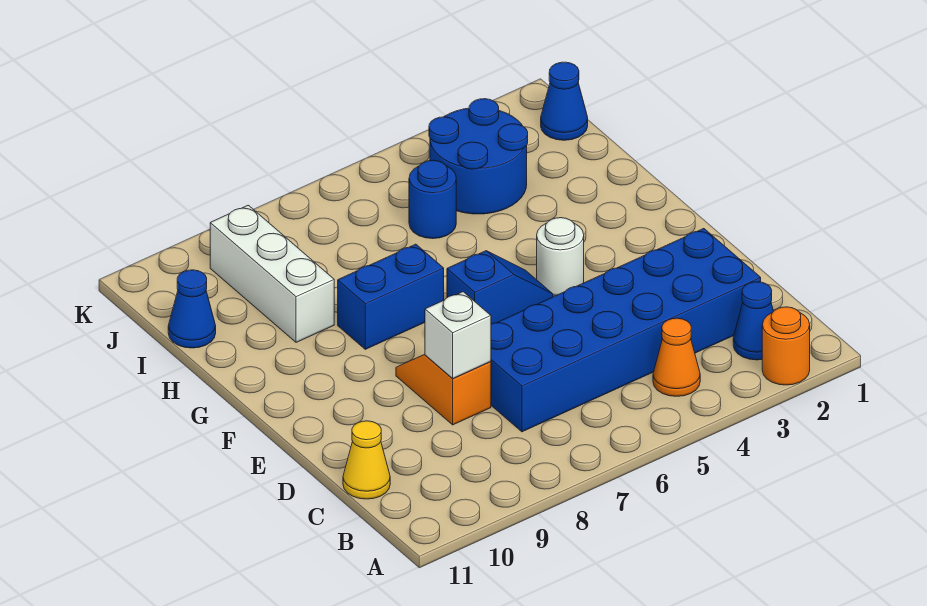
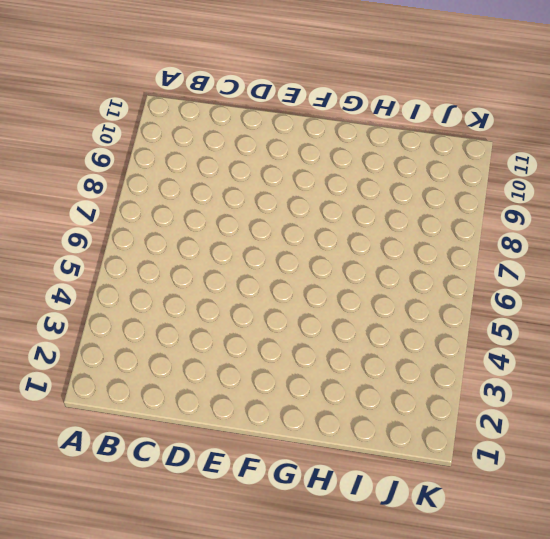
none -> orange 1x1 round brick [762,307,810,385]
none -> blue 1x1 cone [733,282,773,360]
none -> orange 1x1 cone [653,318,700,396]

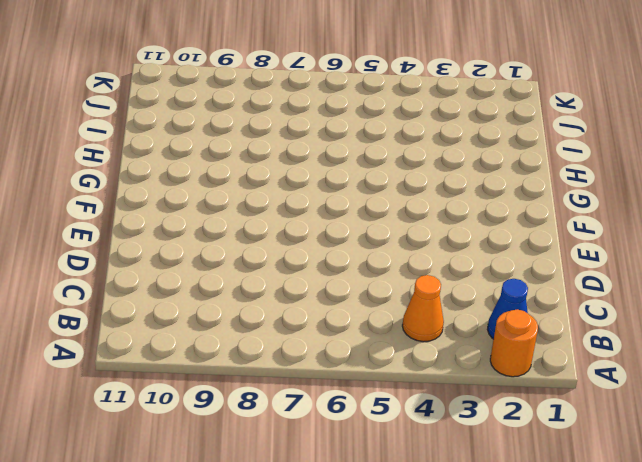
none -> blue 2x6 brick [491,229,761,432]
none -> yellow 1x1 cone [343,421,390,499]
none -> orange 1x2 slope [396,355,491,425]

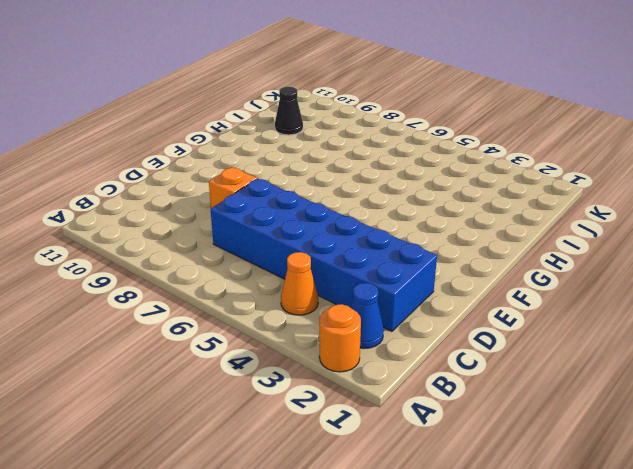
black 1x1 cone [275,87,303,135] -> none
none -> yellow 1x1 cone [343,421,390,499]
none -> white 1x1 round brick [537,218,584,295]
none -> blue 1x2 slope [447,251,553,324]

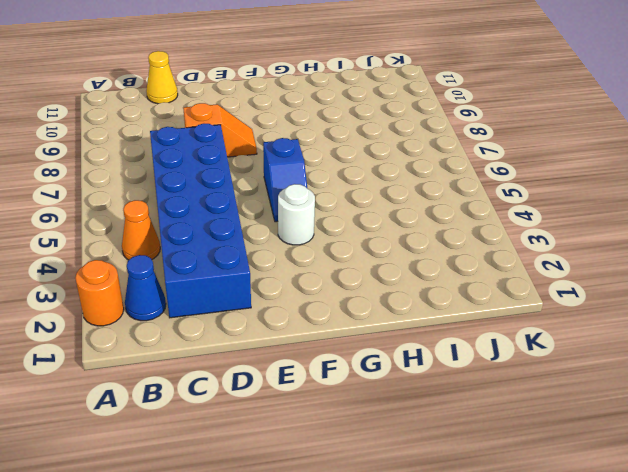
none -> blue 1x2 brick [338,244,444,349]
none -> white 1x3 brick [210,205,334,342]
none -> blue 2x2 round brick [429,99,528,214]

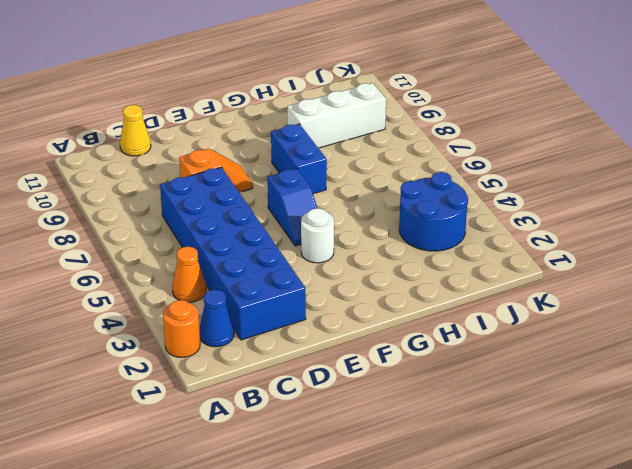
none -> blue 1x1 round brick [409,160,456,239]
none -> blue 1x1 cone [168,270,216,348]
none -> blue 1x1 cone [541,62,588,140]

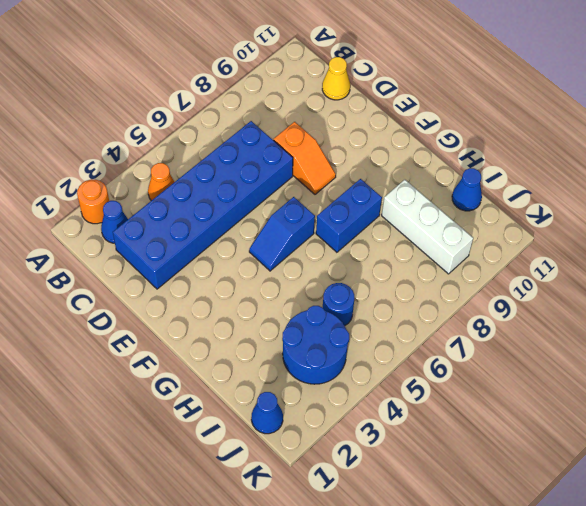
none -> white 1x1 round brick [537,218,584,295]
none -> white 1x1 brick [425,292,491,379]

